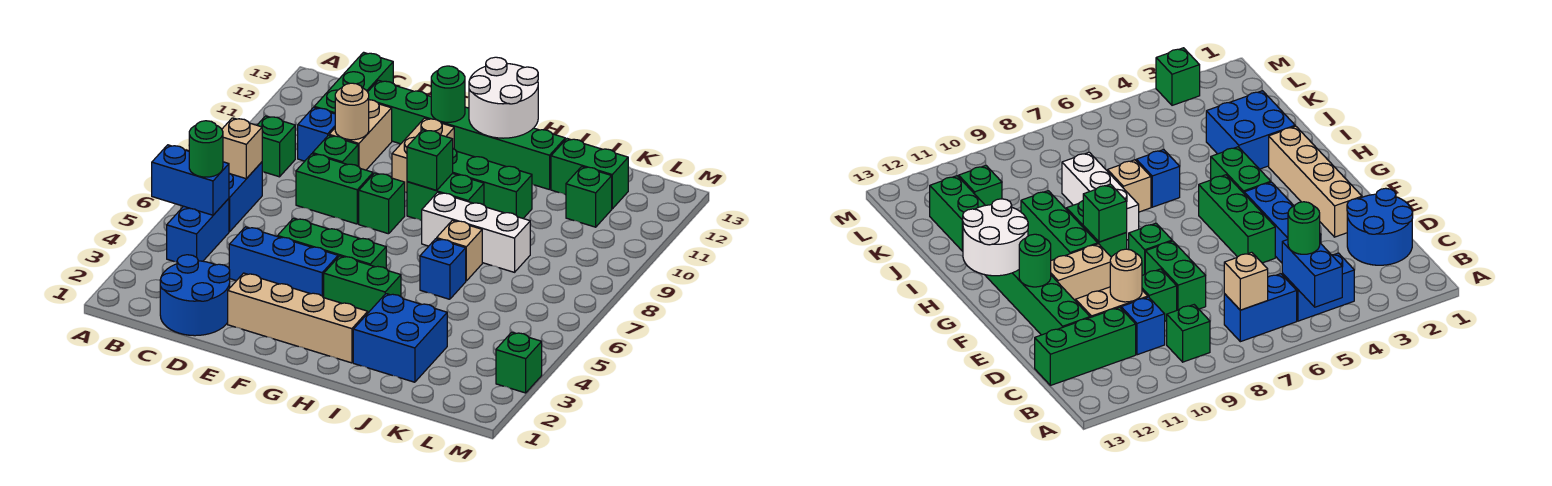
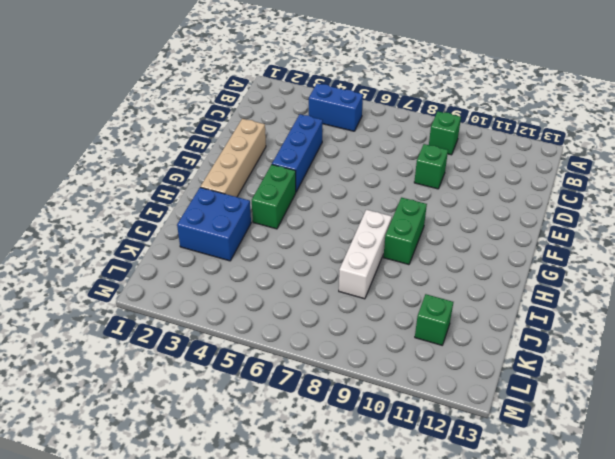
none -> blue 1x2 brick [229,162,262,232]
none -> blue 2x2 round brick [160,255,230,336]
none -> blue 1x1 brick [298,107,335,161]
none -> green 1x3 brick [314,52,393,114]

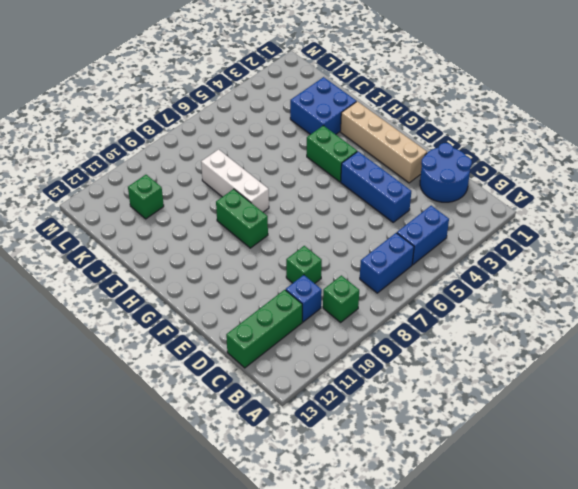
none -> green 1x2 brick [296,154,373,224]
none -> tan 1x2 brick [329,100,392,170]
none -> green 1x6 brick [368,80,565,190]
none -> green 1x3 brick [278,218,386,268]

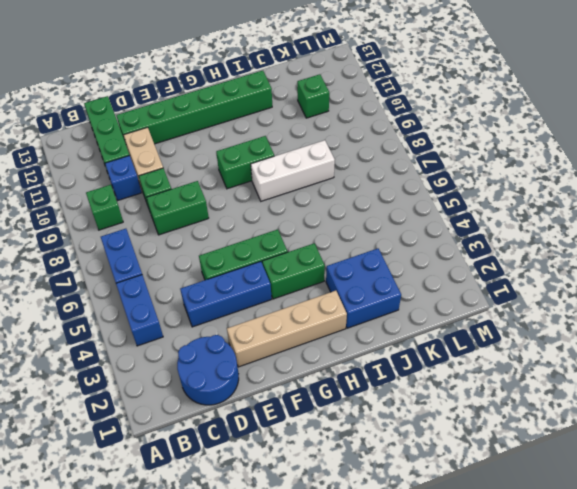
none -> green 1x1 brick [359,173,405,234]
none -> tan 1x2 brick [392,118,454,193]
none -> green 1x3 brick [453,149,532,218]
none -> blue 1x1 brick [420,239,466,299]

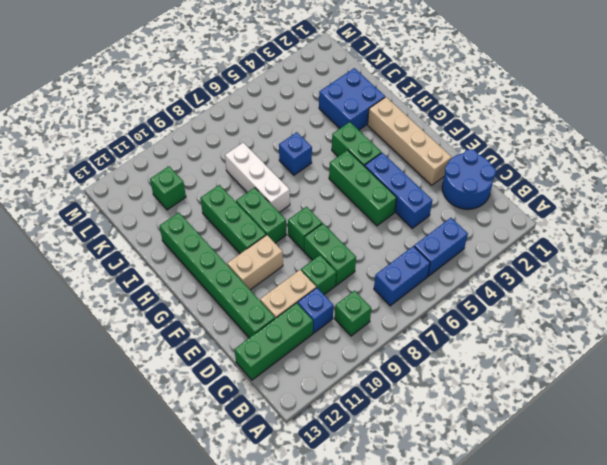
none -> tan 1x1 brick [437,220,482,281]
none -> green 1x2 brick [551,139,628,209]
none -> green 1x1 brick [496,332,542,393]
none -> blue 1x2 brick [152,145,229,215]

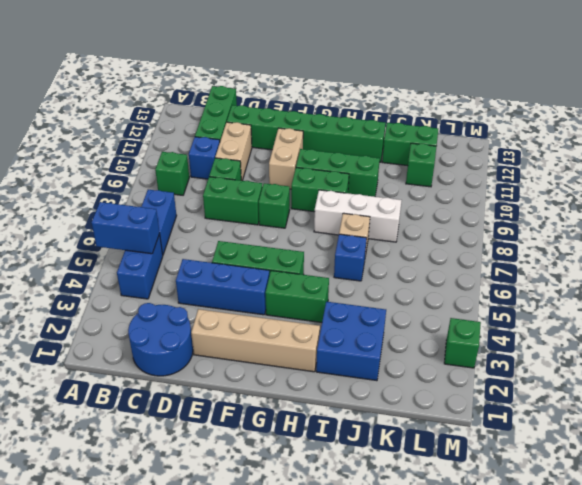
none -> tan 1x1 brick [222,118,262,179]
none -> tan 1x1 round brick [335,83,369,140]
none -> green 1x1 round brick [431,66,465,122]
none -> green 1x1 brick [407,130,453,190]

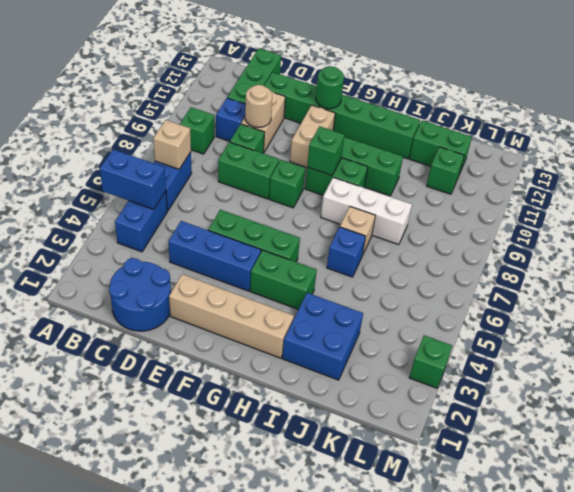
none -> white 2x2 round brick [469,57,538,138]
none -> green 1x1 round brick [189,121,223,177]

